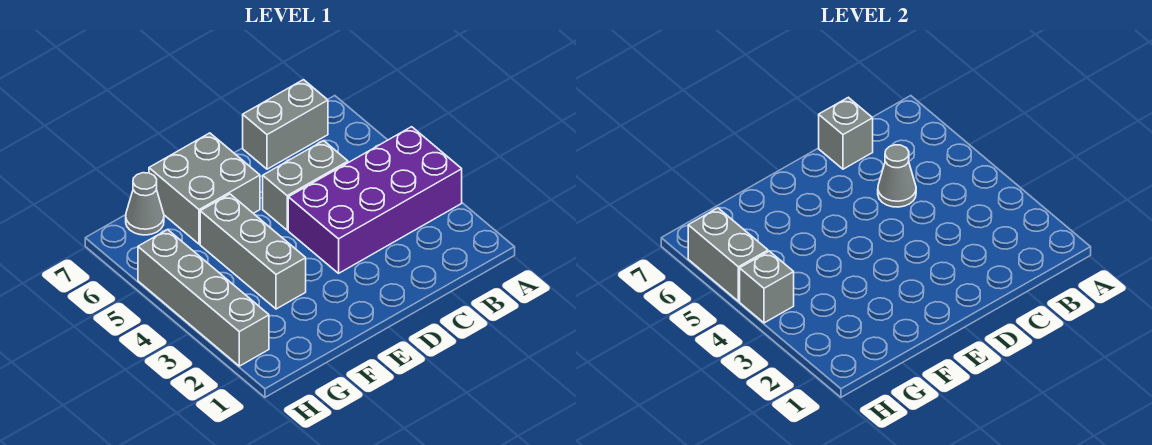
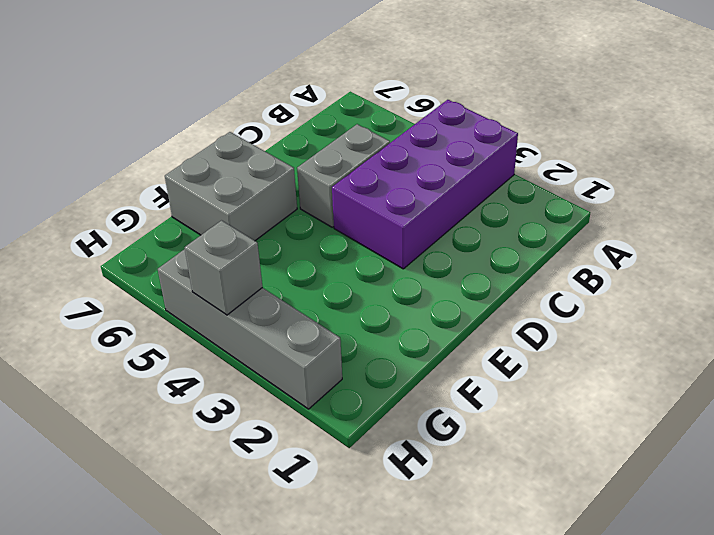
none -> grey 1x2 brick [243,80,328,169]
none -> grey 1x3 brick [200,194,306,309]

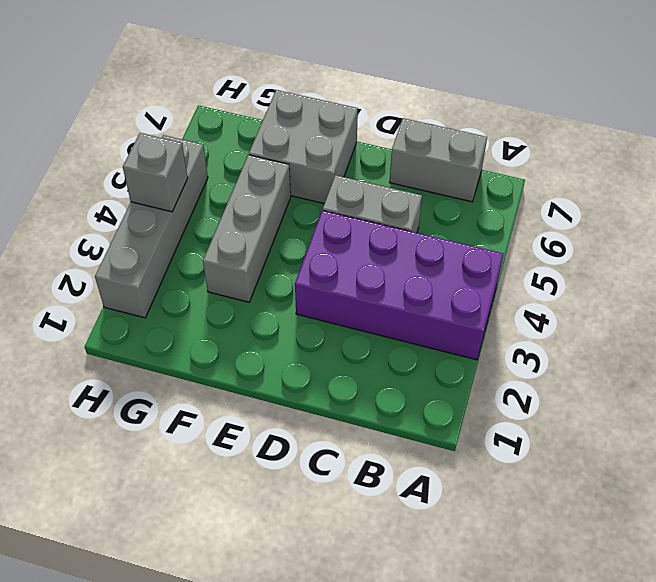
none -> grey 1x1 cone [126,173,164,235]
none -> grey 1x1 cone [878,145,916,207]

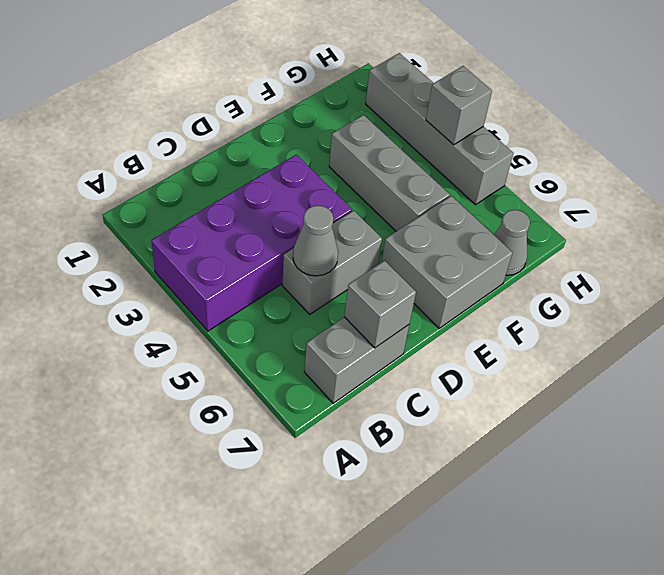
none -> grey 1x2 brick [688,208,768,301]

